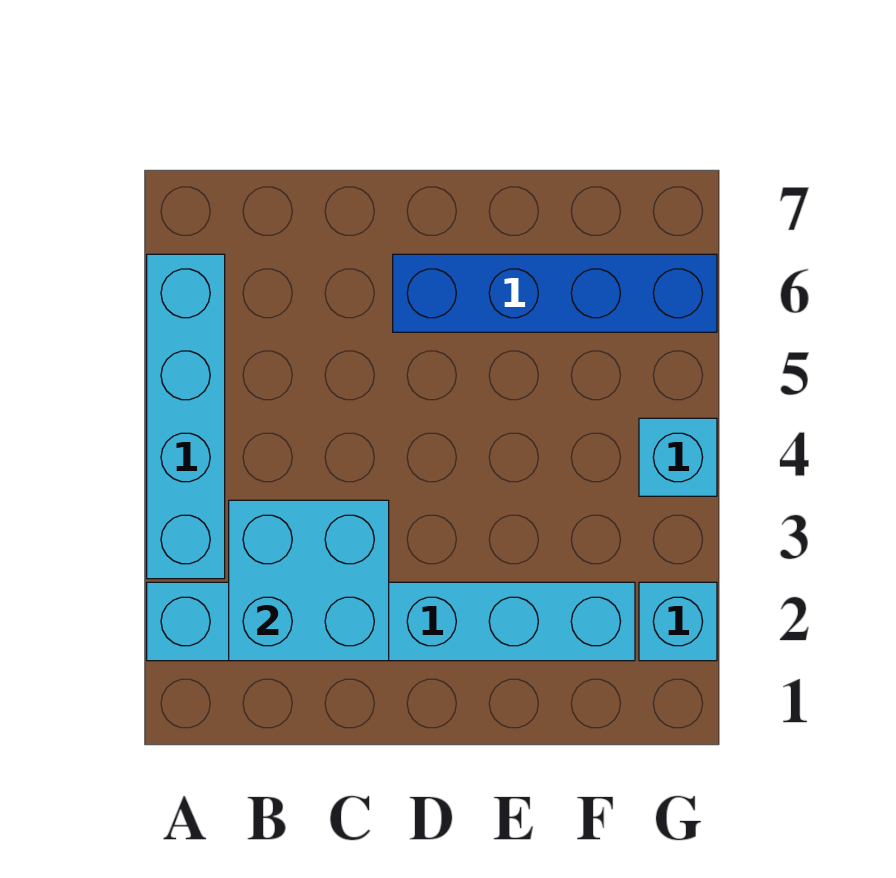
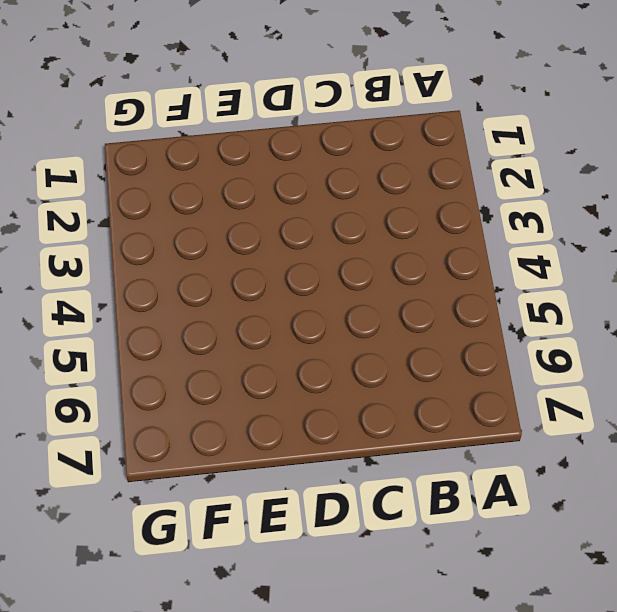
none -> cyan 1x6 brick [147,582,635,661]
none -> cyan 1x4 brick [147,254,225,579]

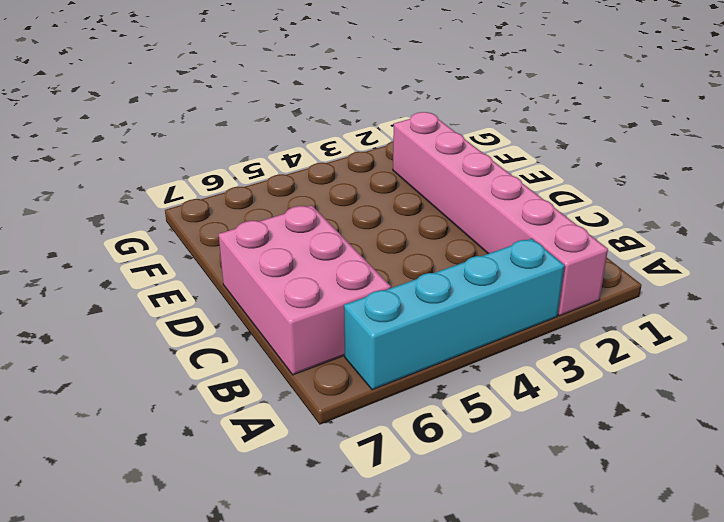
pink 1x6 brick [393,112,608,316] -> cyan 1x6 brick [147,582,635,661]
pink 2x3 brick [219,205,391,375] -> blue 1x4 brick [393,254,717,332]
none -> cyan 1x1 brick [639,582,717,661]
none -> cyan 1x1 brick [639,418,717,496]

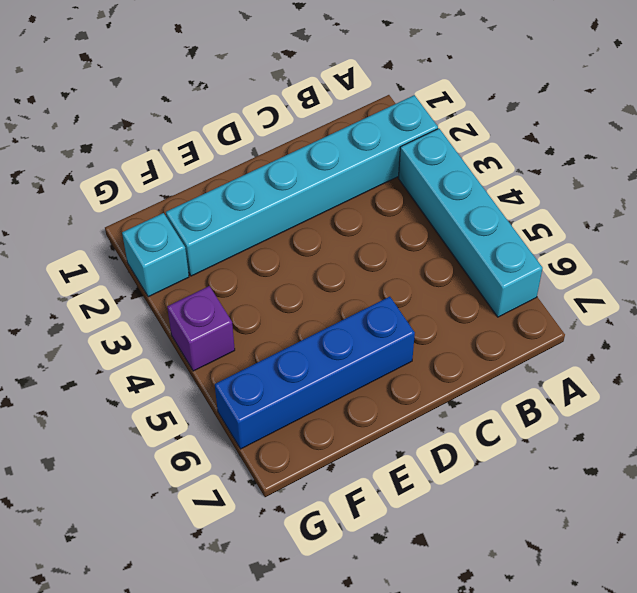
purple 1x1 brick [167,286,235,371] -> cyan 1x1 brick [639,418,717,496]
none -> cyan 2x2 brick [229,500,389,661]

